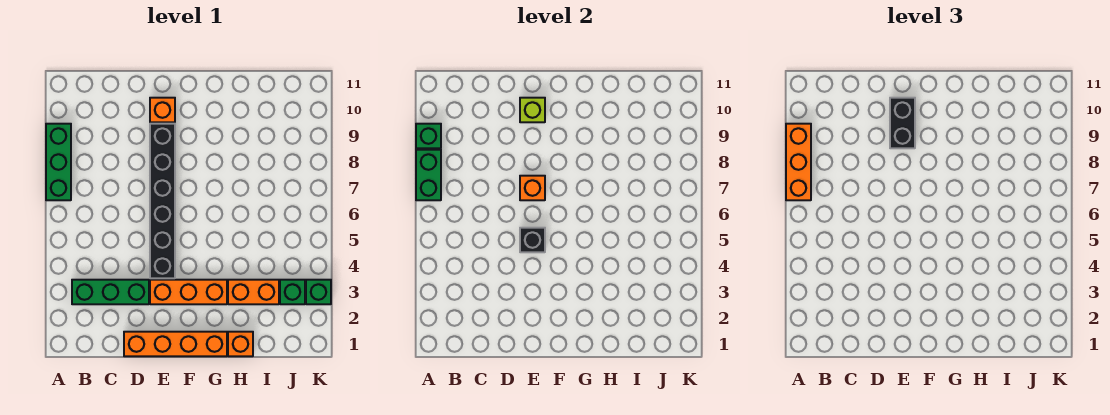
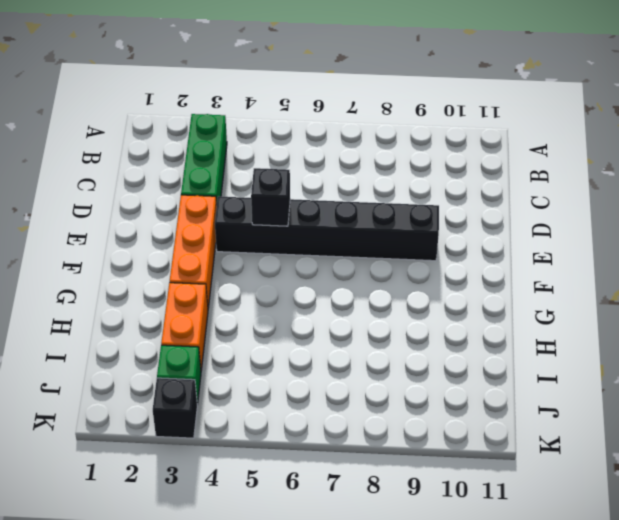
black 1x1 brick [153,378,197,438] -> green 1x1 brick [306,280,331,304]
none -> green 1x3 brick [46,124,71,200]
none -> orange 1x4 brick [124,332,227,356]
none -> orange 1x1 brick [150,98,175,122]

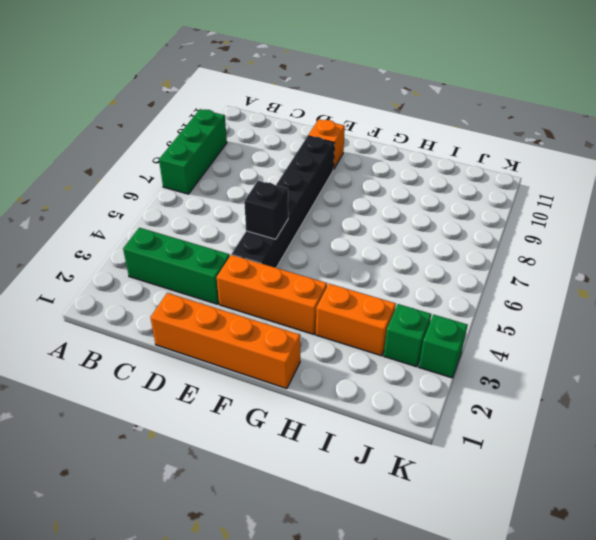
none -> orange 1x1 brick [228,332,253,356]
none -> green 1x2 brick [416,150,441,200]
none -> green 1x1 brick [416,124,441,148]

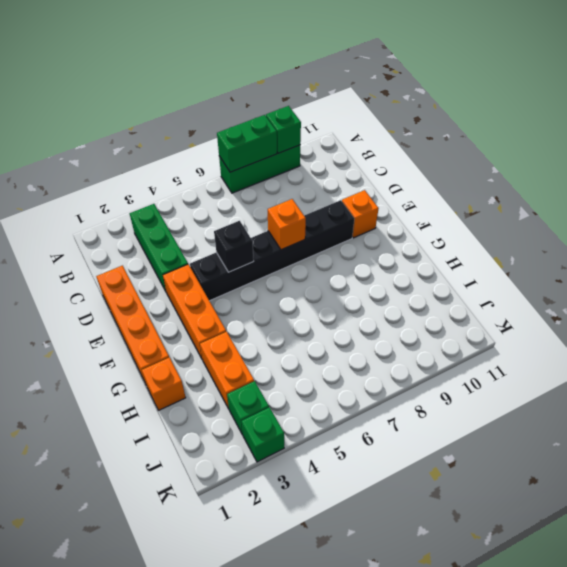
none -> lime 1x1 brick [520,98,545,122]
none -> orange 1x3 brick [786,124,811,200]
none -> black 1x2 brick [890,98,915,148]

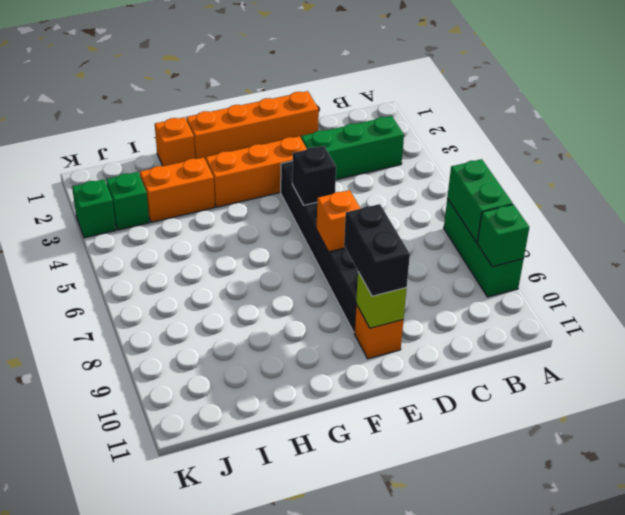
none -> orange 1x3 brick [786,124,811,200]

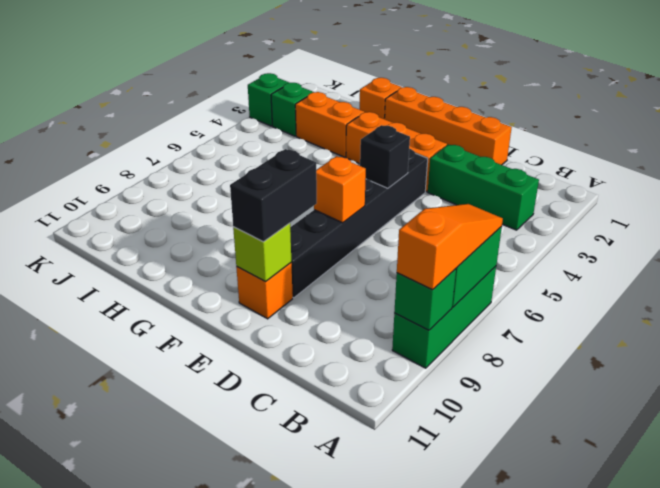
orange 1x3 slope [397,204,503,290] -> orange 1x3 brick [786,124,811,200]

